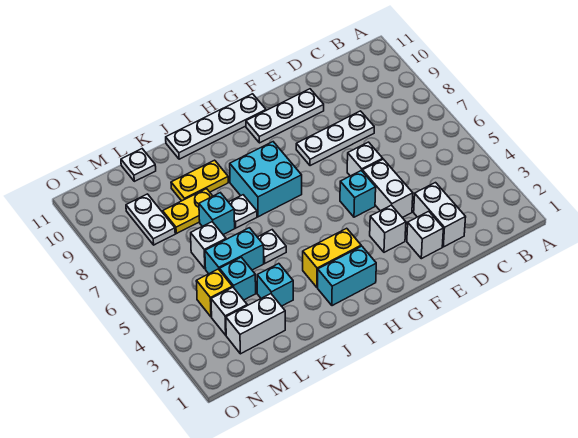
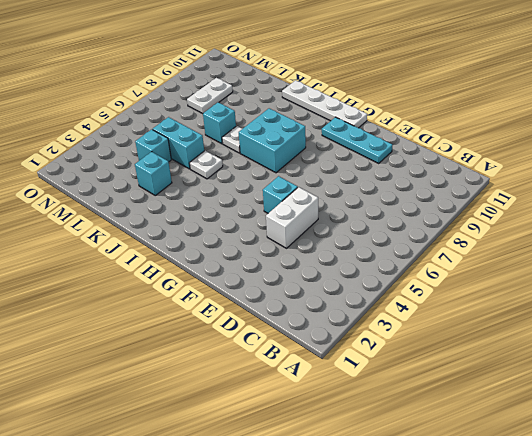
cyan 1x3 plate [322,117,392,163] -> white 1x3 plate [246,89,324,143]
none -> white 1x2 brick [414,183,466,247]
none -> white 1x3 plate [296,111,374,166]
none -> white 1x1 brick [407,211,443,259]

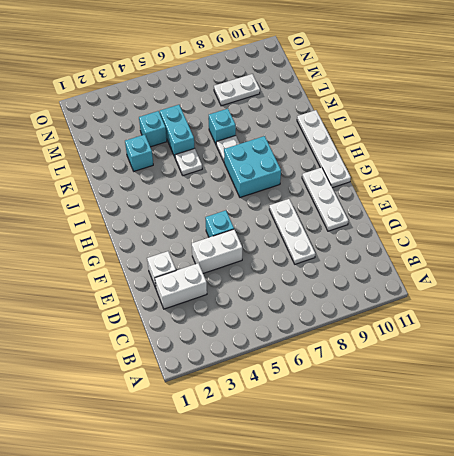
none -> white 1x1 brick [347,142,383,176]
none -> white 1x1 brick [370,205,406,252]
none -> cyan 1x2 brick [318,246,376,306]

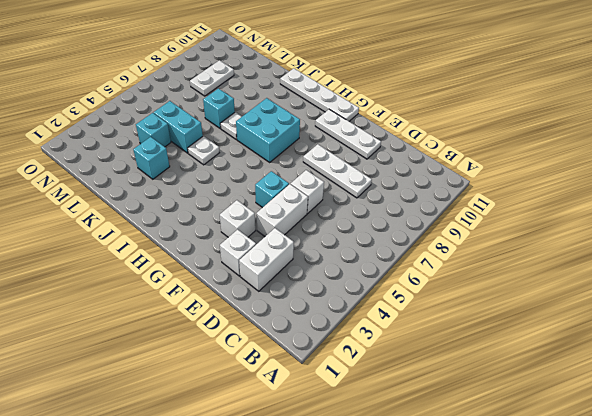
none -> cyan 1x2 brick [318,246,376,306]
none -> yellow 1x2 brick [303,228,361,287]
none -> yellow 1x2 plate [171,160,228,201]

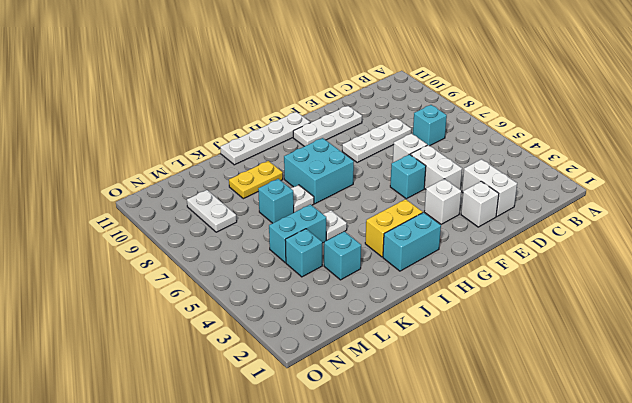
cyan 1x1 brick [413,105,447,146] -> none
none -> yellow 1x2 plate [163,189,212,234]
none -> white 1x2 brick [226,294,285,354]
none -> white 1x1 brick [191,222,226,269]

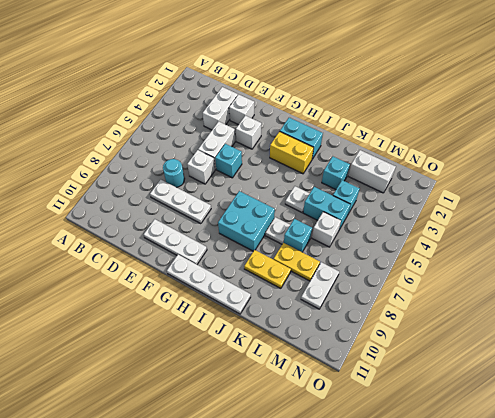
cyan 1x1 round brick [163,159,185,187] -> none
none -> white 1x1 plate [121,149,156,181]
none -> white 1x1 brick [211,287,247,335]
none -> yellow 1x1 brick [196,269,232,317]

